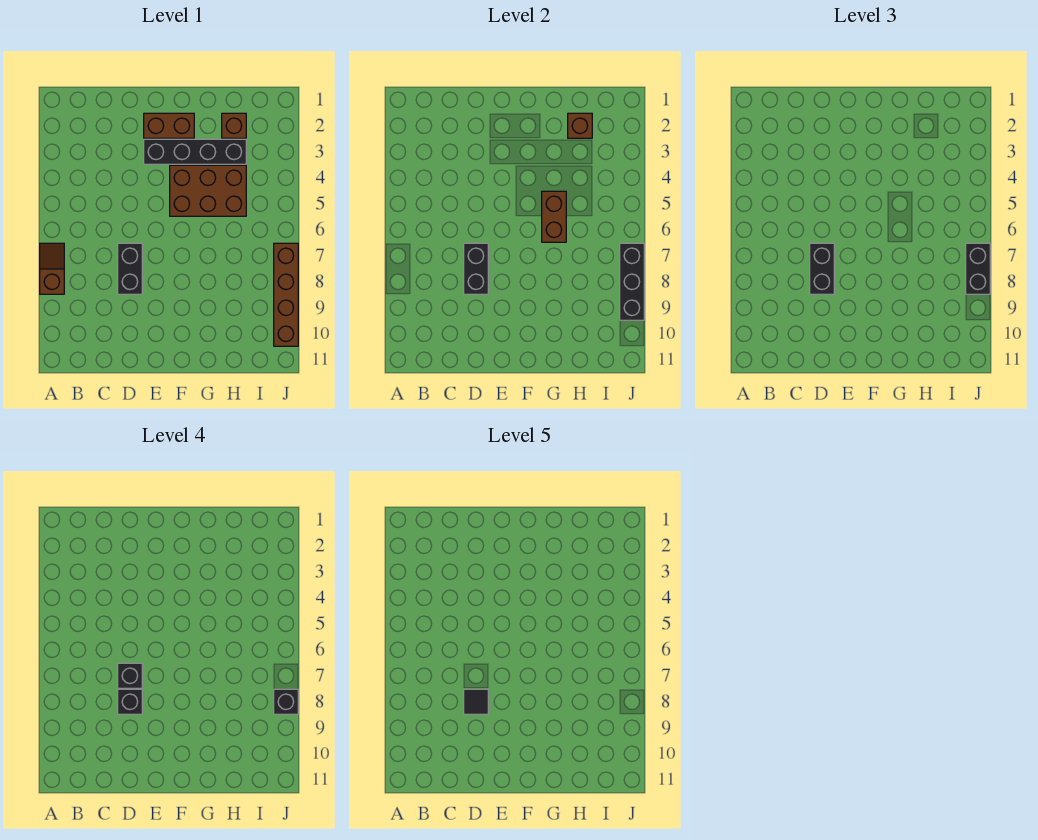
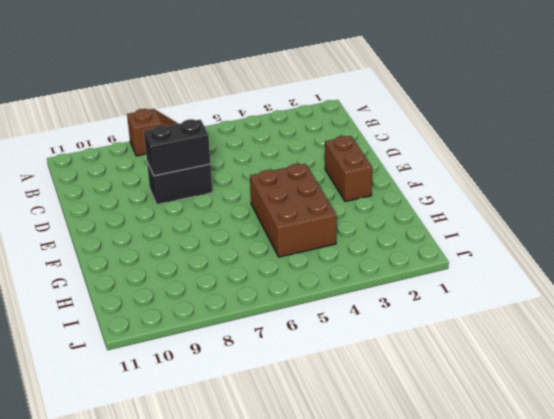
none -> black 1x4 brick [144,139,246,164]
none -> brown 1x1 brick [222,113,246,138]
none -> brown 1x4 brick [274,243,298,346]

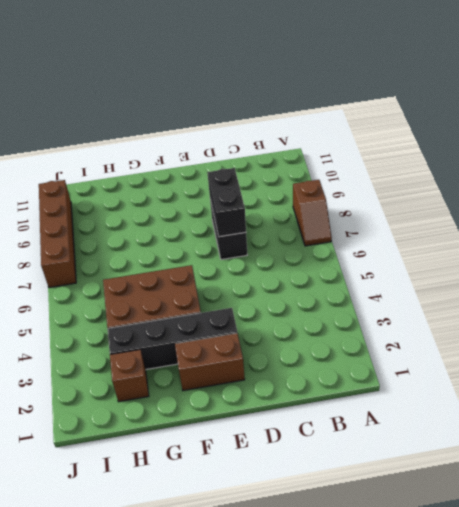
none -> brown 1x2 brick [542,191,566,242]
none -> brown 1x1 brick [568,113,592,138]
none -> black 1x3 brick [620,243,644,320]

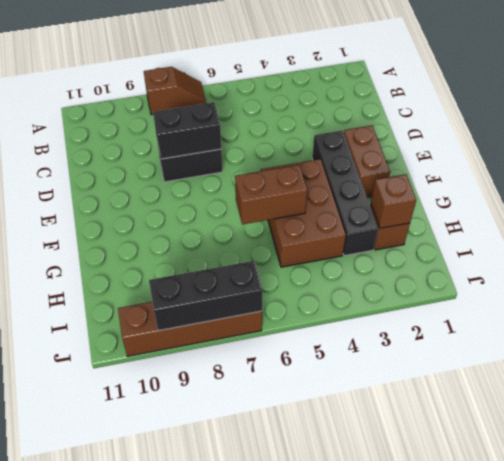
none -> black 1x2 brick [810,243,834,294]
none -> black 1x2 brick [966,243,990,294]
none -> black 1x1 brick [118,663,142,688]

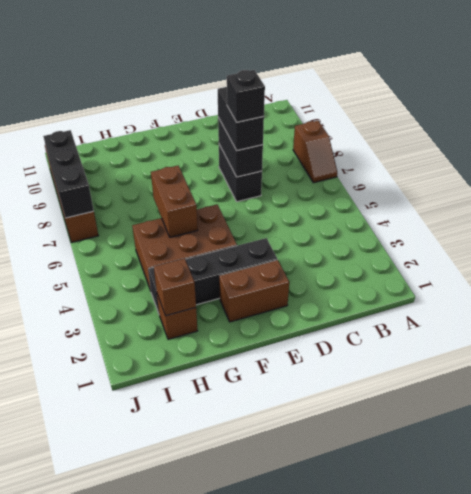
none -> black 1x2 brick [966,243,990,294]
none -> black 1x1 brick [118,689,142,714]
none -> black 1x1 brick [274,689,298,714]

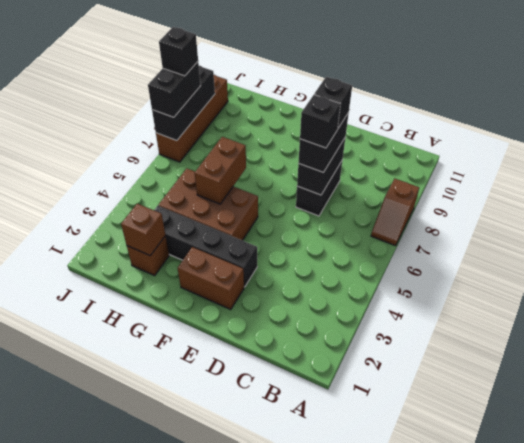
none -> black 1x1 tile [464,689,488,714]

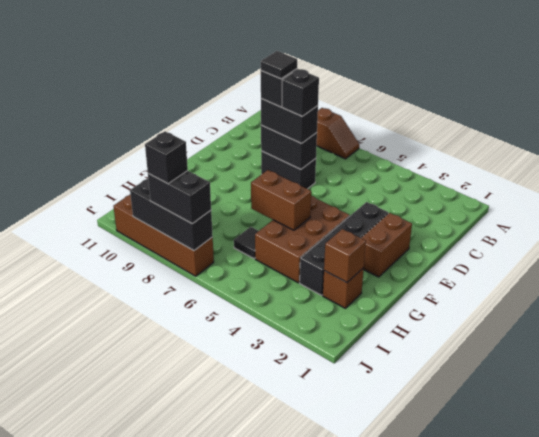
black 1x1 tile [234,227,258,259] -> none

